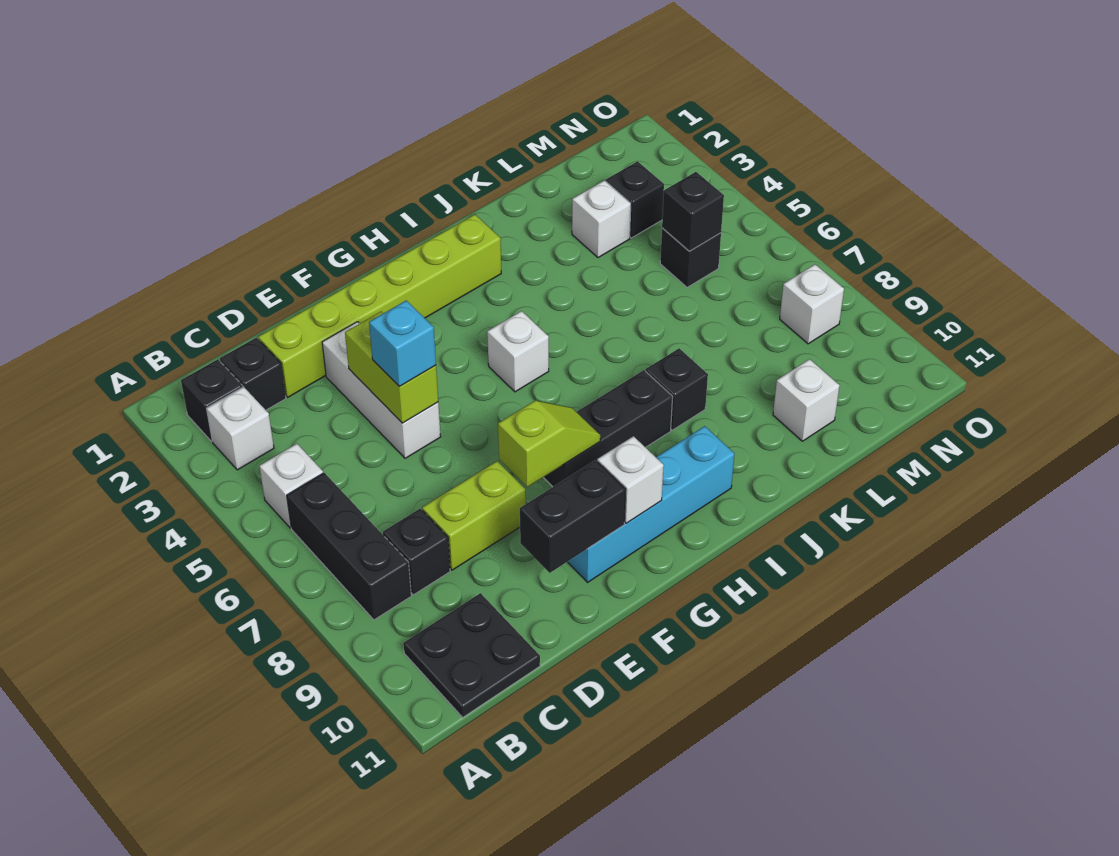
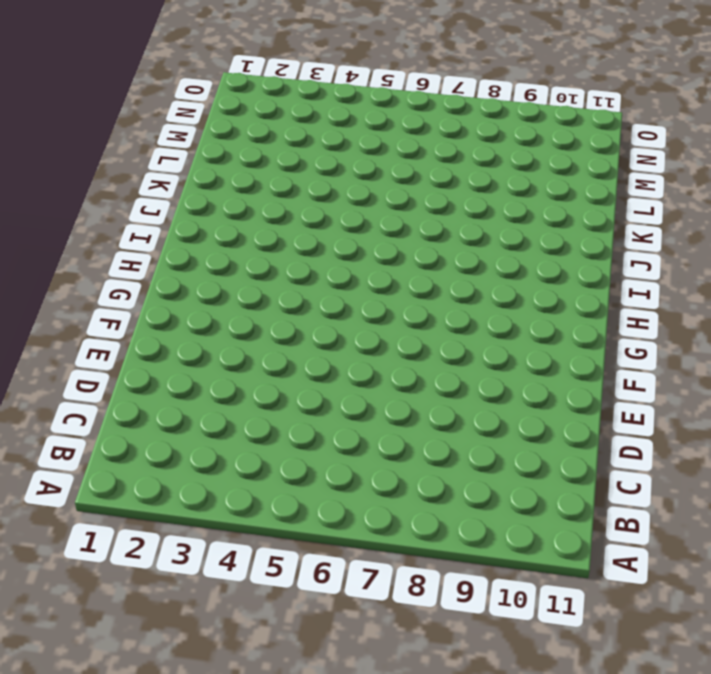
none -> black 1x1 brick [181,359,243,442]
none -> white 1x1 brick [207,387,274,470]
none -> white 1x1 brick [259,444,323,528]

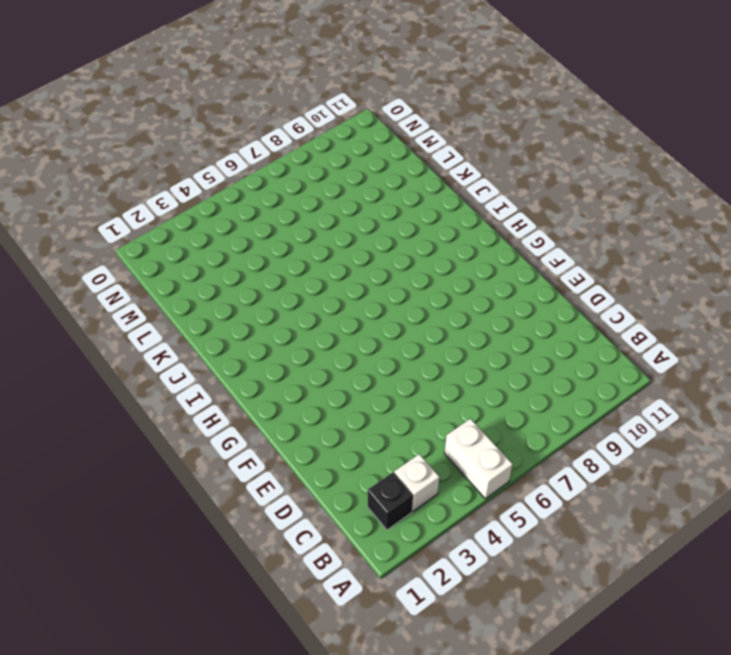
white 1x2 brick [444,419,513,499] -> white 1x1 brick [259,444,323,528]
none -> black 1x3 brick [287,473,411,620]
none -> black 2x2 plate [403,593,540,717]
none -> black 1x1 brick [220,338,286,410]

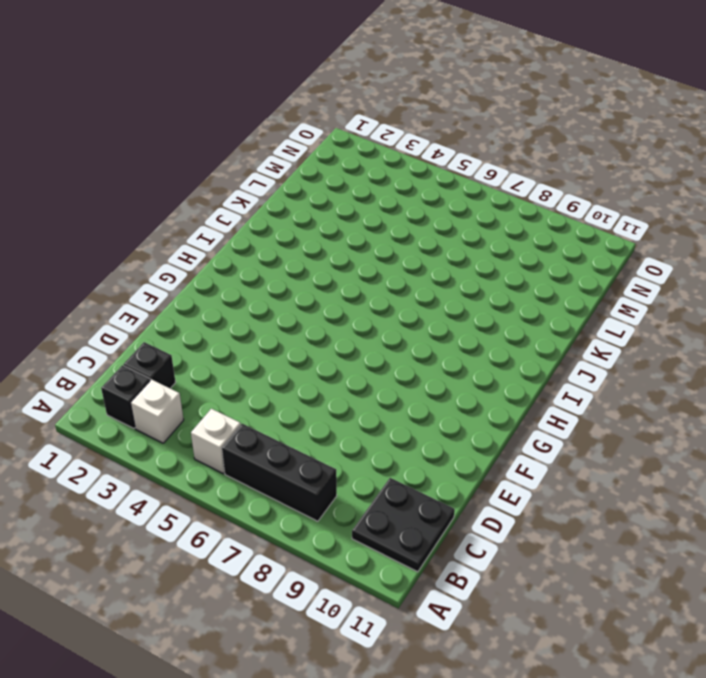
none -> black 1x1 brick [383,509,450,595]
none -> lime 1x6 brick [258,214,501,397]
none -> lime 1x2 brick [422,461,526,570]

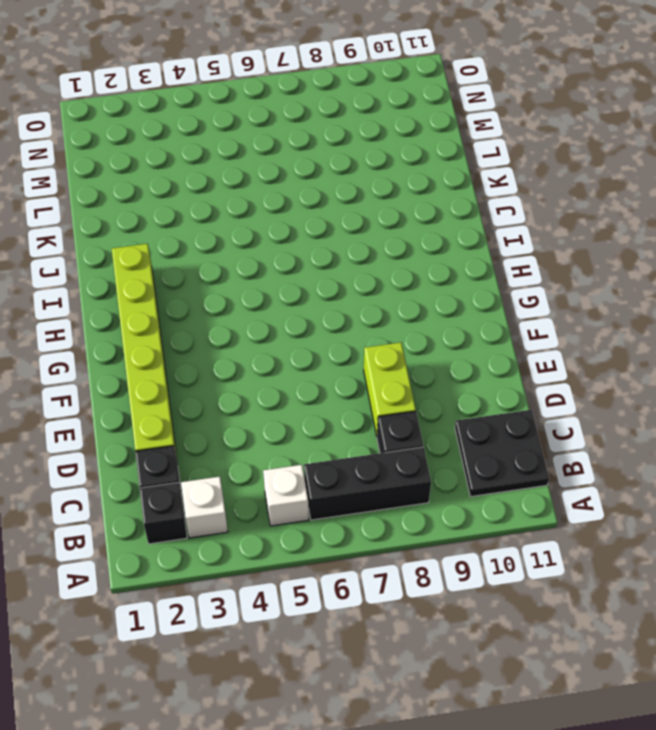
none -> white 1x3 brick [322,322,441,458]
none -> cyan 1x4 brick [568,426,734,582]
none -> black 1x3 brick [543,370,673,487]

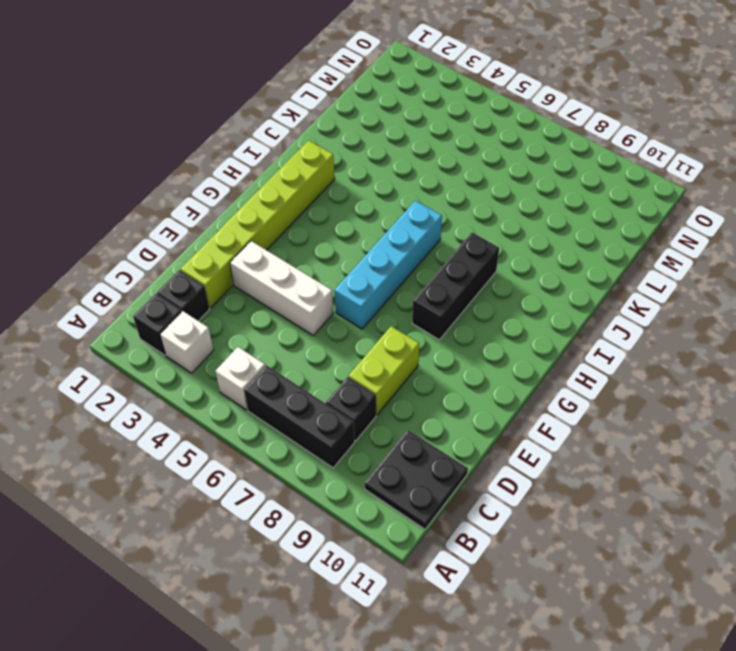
cyan 1x4 brick [334,201,442,329] -> cyan 1x4 brick moved to [568,426,734,582]
none -> white 1x1 brick [487,311,549,392]
none -> black 1x1 brick [646,348,708,430]
none -> white 1x1 brick [572,180,631,258]

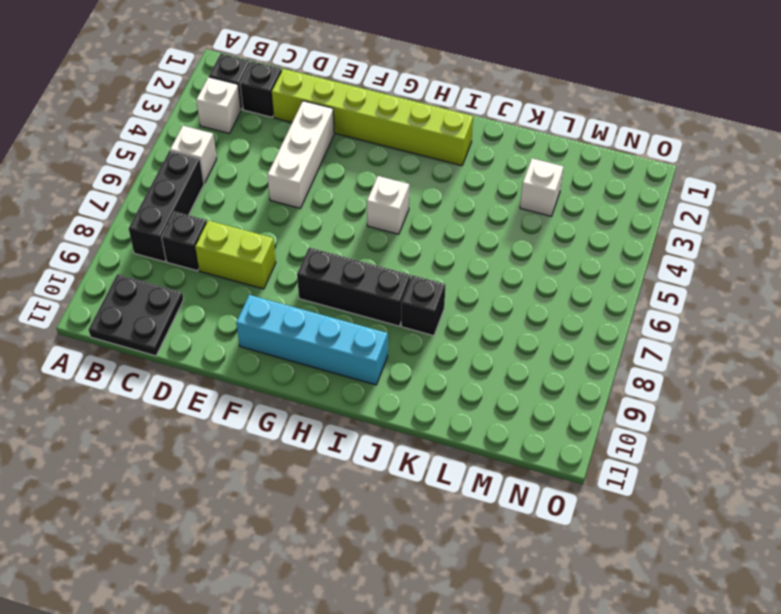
none -> white 1x1 brick [773,359,840,441]
none -> black 1x1 brick [606,161,664,238]
none -> black 1x1 brick [660,228,721,287]

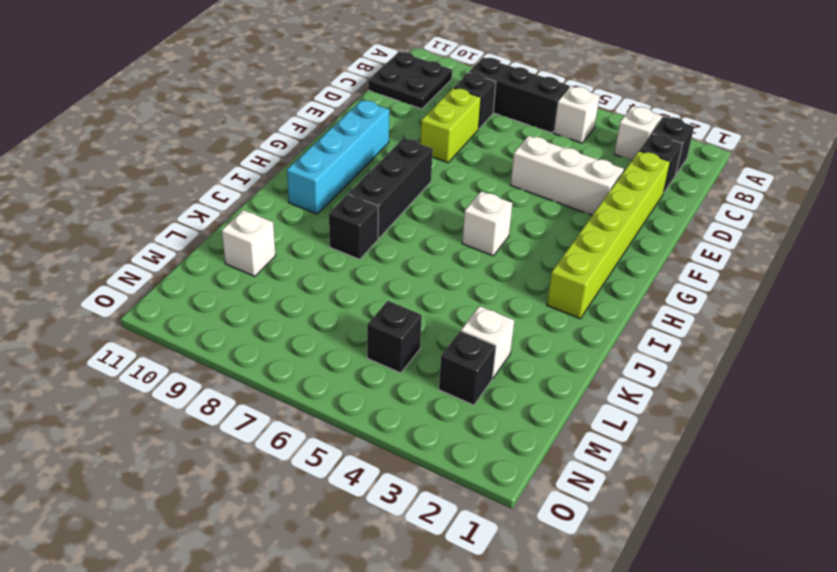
none -> white 1x1 brick [780,264,844,344]
none -> lime 1x2 brick [345,311,438,423]
none -> black 1x2 brick [520,460,626,573]

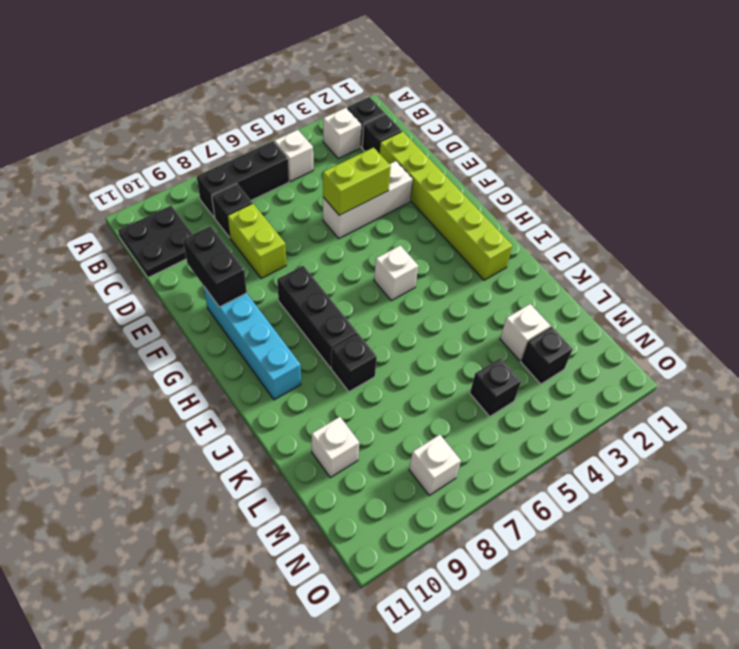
none -> lime 1x2 slope [498,401,600,487]
none -> white 1x1 brick [597,436,664,523]
none -> black 1x1 brick [662,172,724,251]

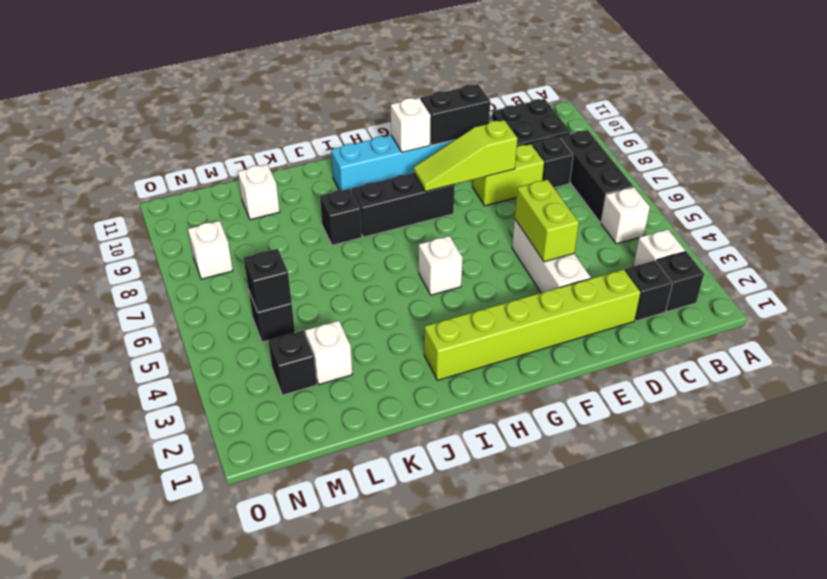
lime 1x3 slope [414,120,518,192] -> lime 1x2 slope [498,401,600,487]
none -> cyan 1x1 brick [369,301,436,387]

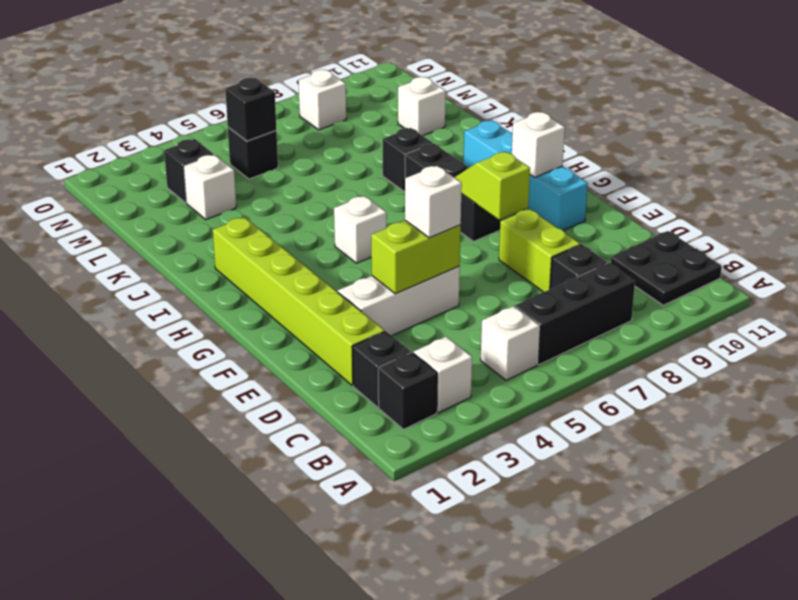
white 1x1 brick [405,166,462,238] -> cyan 1x1 brick [369,301,436,387]
none -> black 1x2 brick [520,460,626,573]

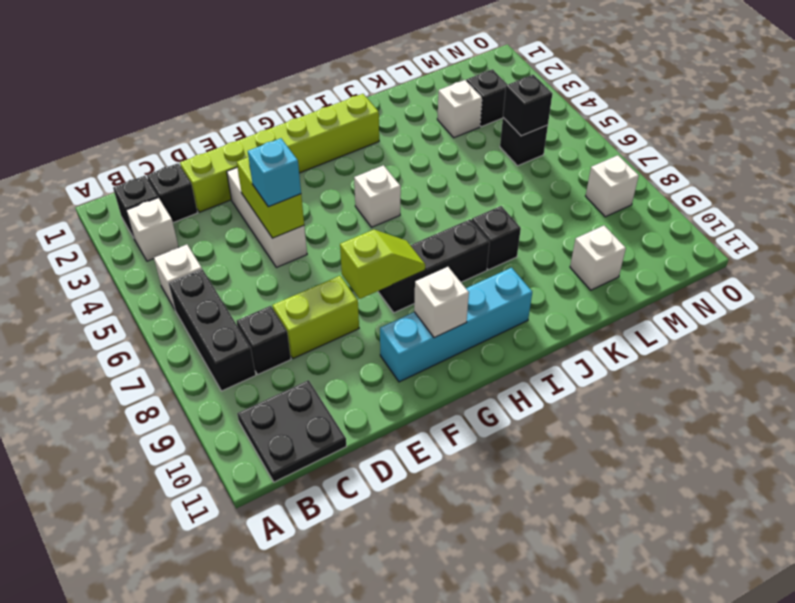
none -> black 1x2 brick [520,460,626,573]

